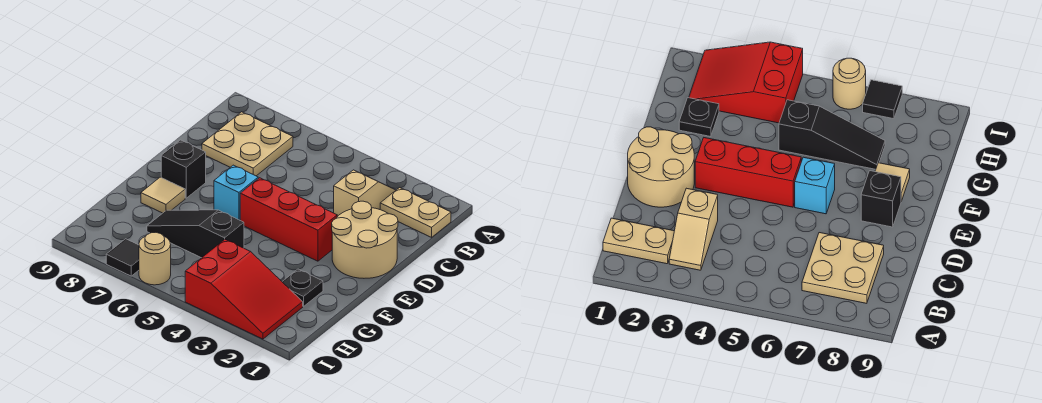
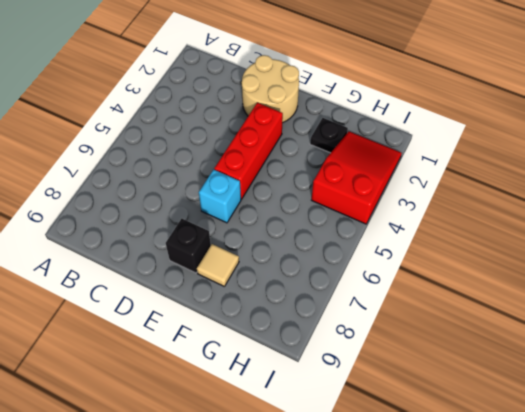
none -> tan 1x2 plate [380,188,451,237]
none -> tan 1x2 slope [334,170,396,217]
none -> tan 2x2 plate [202,112,293,176]

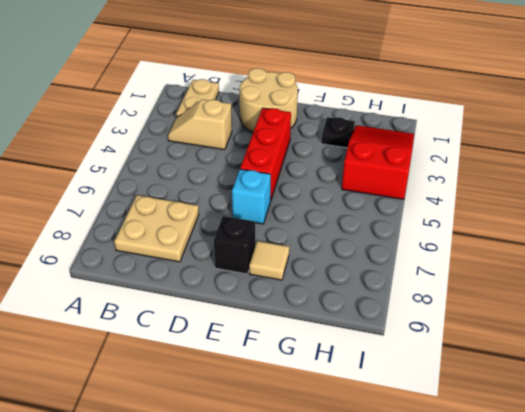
none -> black 1x3 slope [147,210,244,258]
none -> tan 1x1 round brick [139,233,171,285]
none -> black 1x1 tile [106,239,139,276]

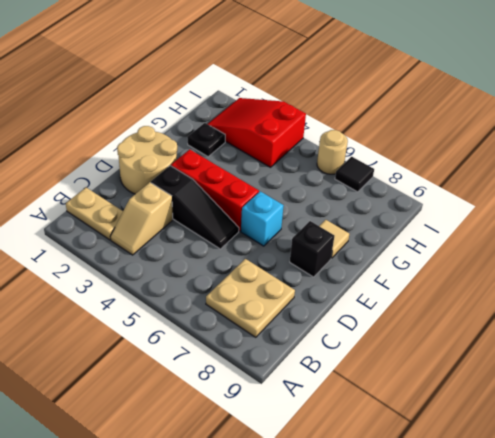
black 1x3 slope [151,166,239,249] -> black 1x3 slope moved to [147,210,244,258]

